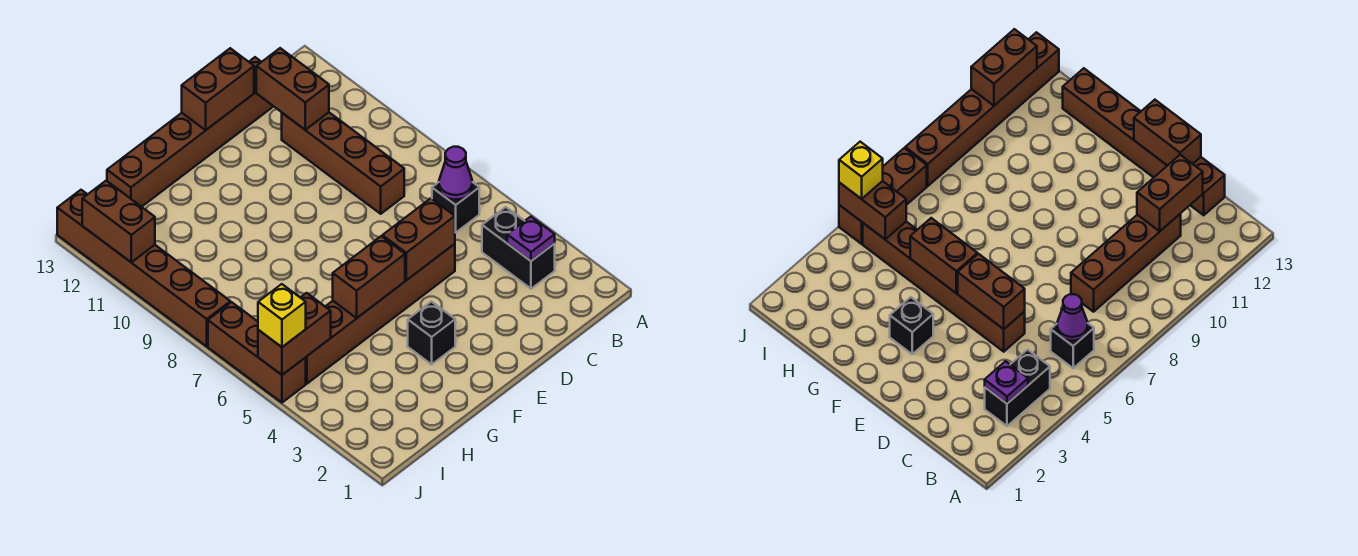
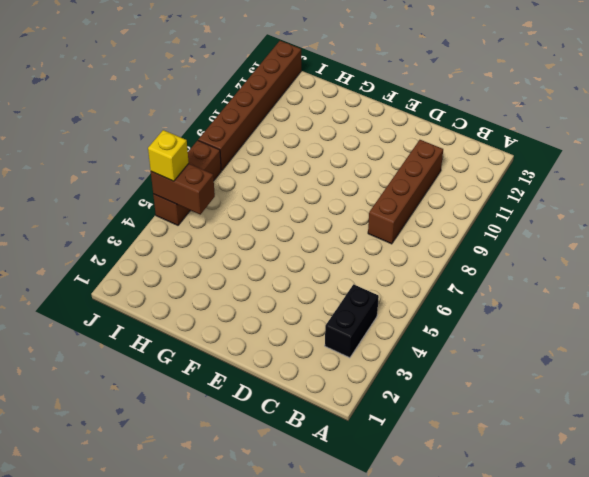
none -> black 1x1 brick [432,182,479,232]
none -> brown 1x6 brick [107,57,273,207]
none -> brown 1x6 brick [305,244,455,384]

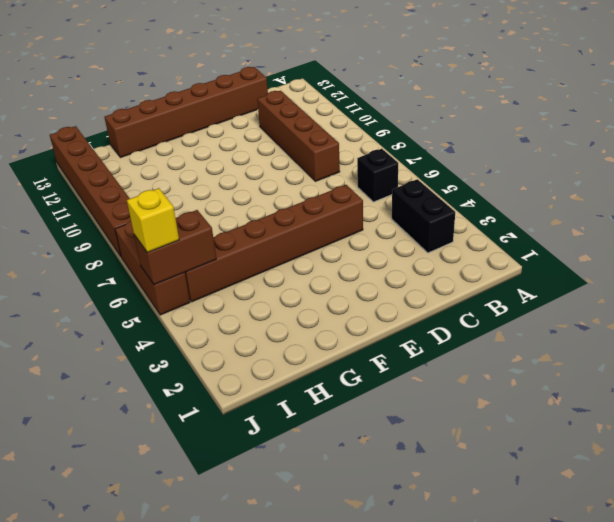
none -> black 1x1 brick [408,302,455,364]
none -> purple 1x1 plate [507,217,555,261]
none -> purple 1x1 cone [439,147,472,200]

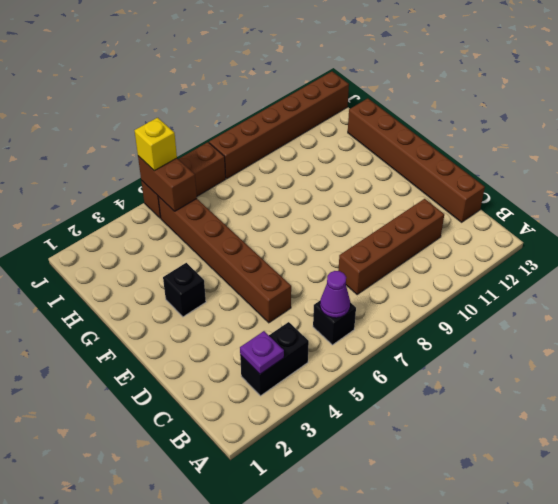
none -> brown 1x2 brick [256,48,329,130]
none -> brown 1x2 brick [382,198,455,280]
none -> brown 1x2 brick [182,48,254,130]

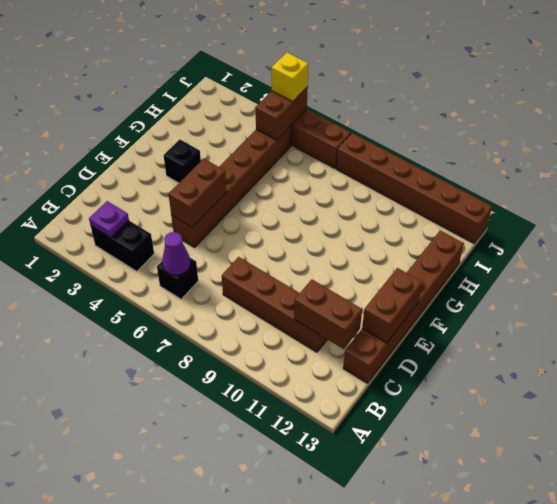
none -> brown 1x2 brick [333,236,405,318]
none -> brown 1x2 brick [82,181,155,262]

